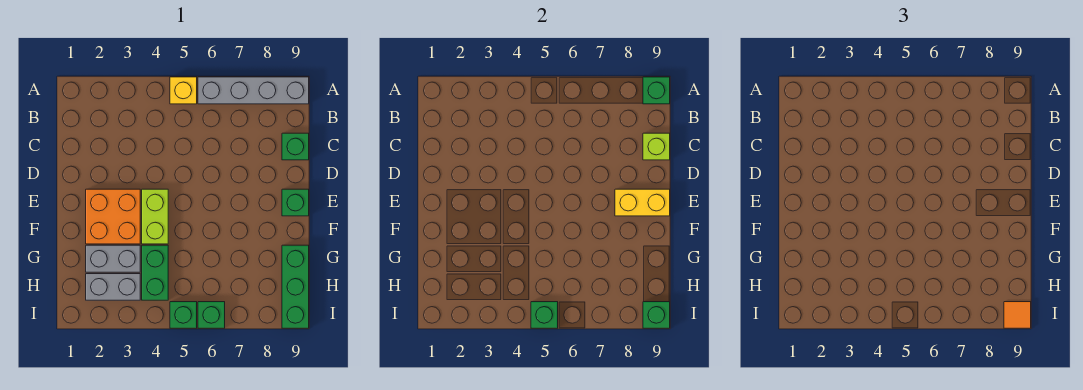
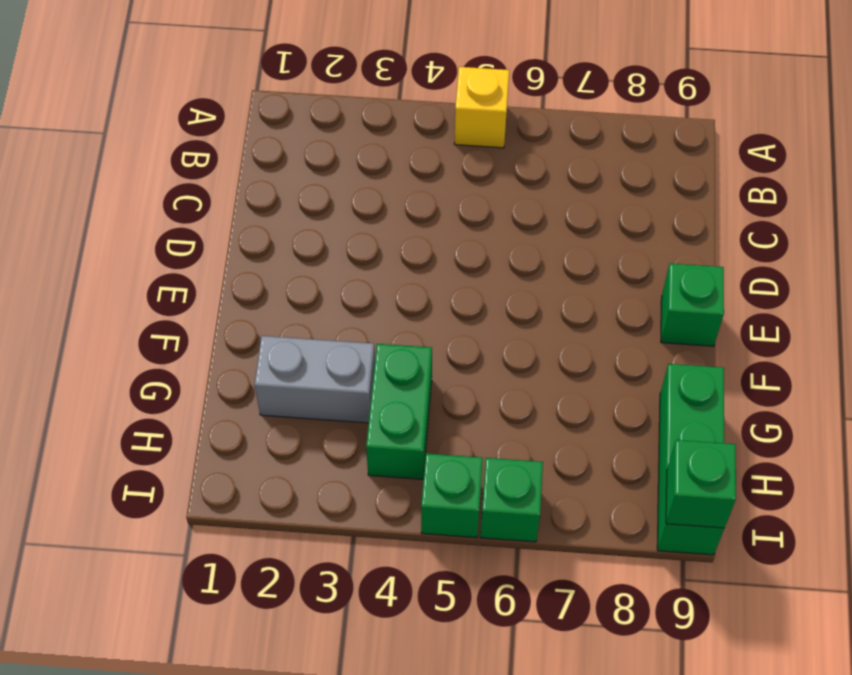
none -> grey 1x4 brick [198,77,309,104]
none -> green 1x1 brick [282,133,309,160]
none -> orange 2x2 brick [86,189,140,244]

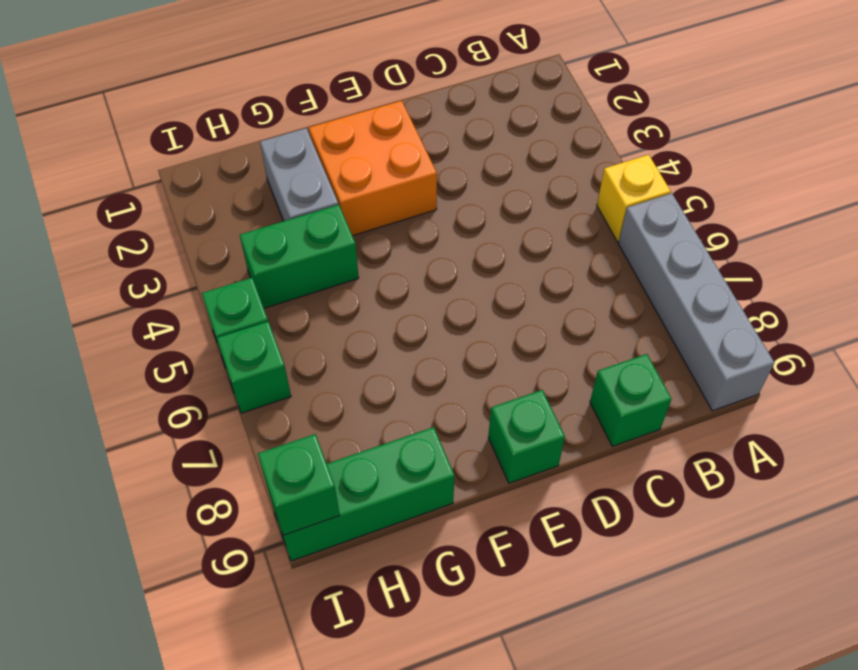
none -> lime 1x2 brick [142,189,168,244]
none -> grey 1x2 brick [86,274,140,300]
none -> green 1x1 brick [643,77,670,104]

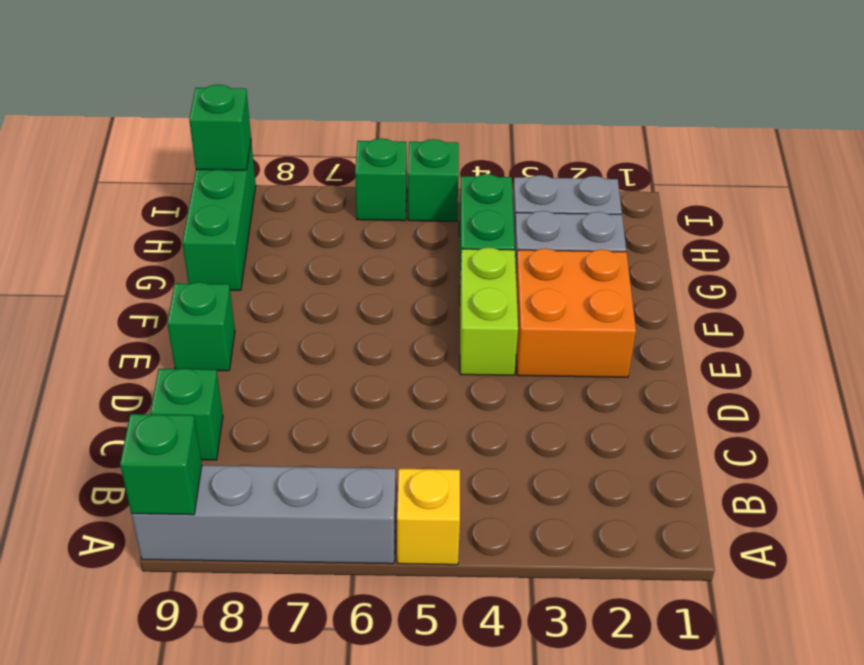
none -> lime 1x1 brick [643,133,670,160]
none -> yellow 1x2 brick [615,189,670,216]
none -> green 1x1 brick [531,302,558,328]

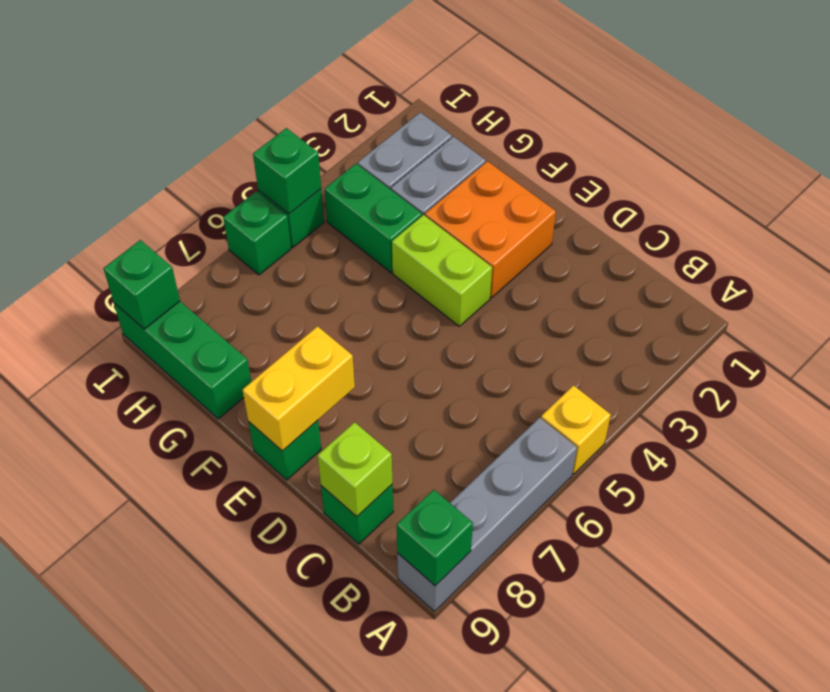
none -> orange 1x1 tile [1004,302,1031,328]

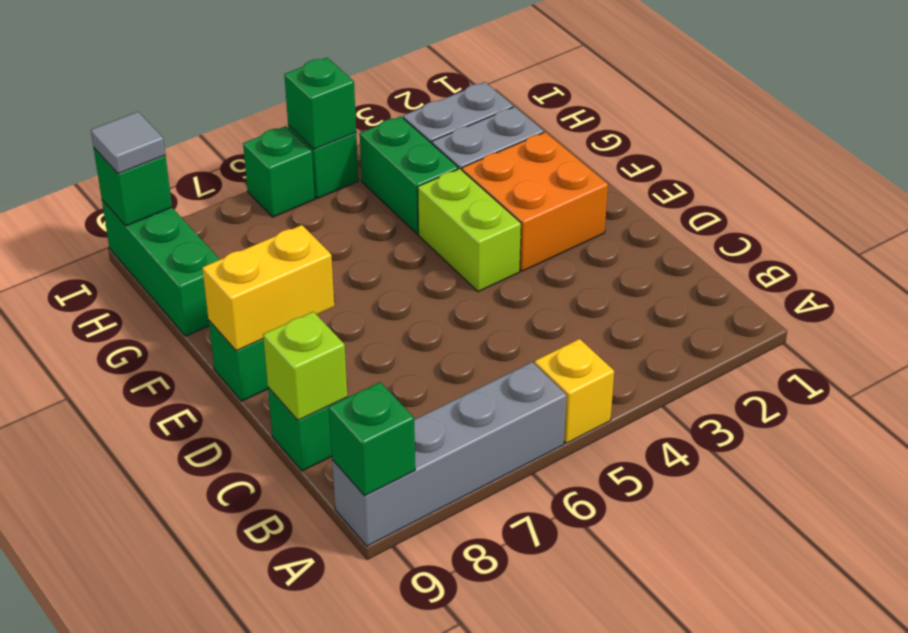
grey 1x1 tile [91,112,165,174] -> orange 1x1 tile [1004,302,1031,328]

